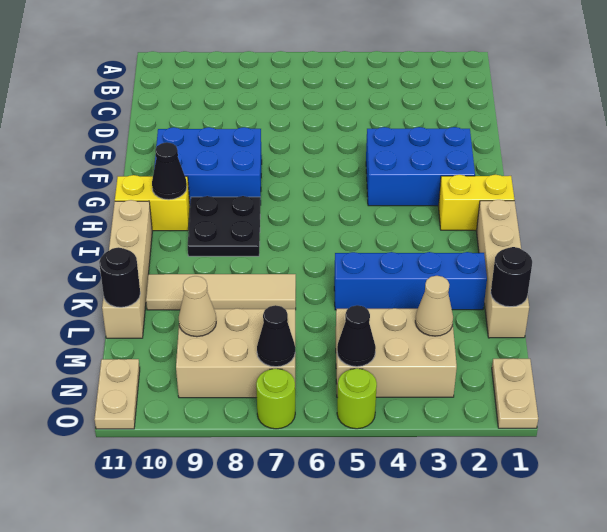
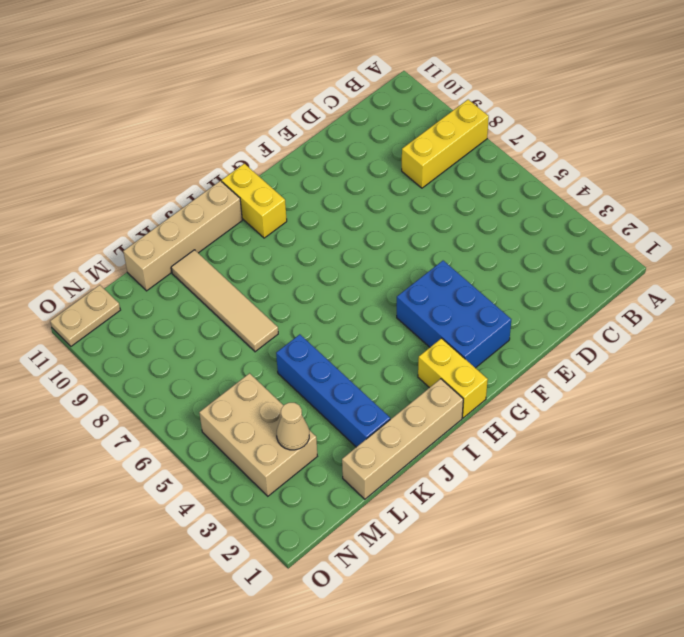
yellow 1x3 brick [402,100,489,188] -> none
none -> blue 2x3 brick [154,127,262,205]
none -> black 2x2 plate [188,196,260,256]
none -> tan 2x3 brick [176,308,295,398]

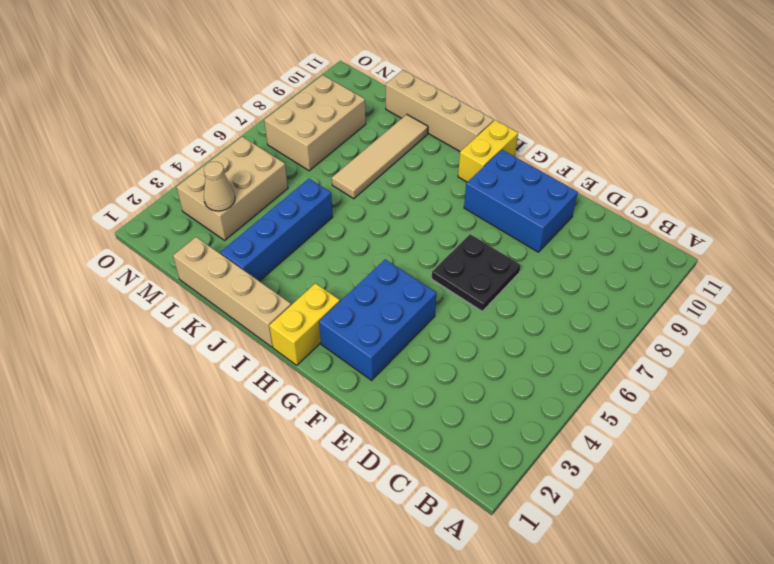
black 2x2 plate [432,234,521,311] -> black 2x2 plate moved to [188,196,260,256]
blue 2x3 brick [464,150,578,252] -> blue 2x3 brick turned to [154,127,262,205]
none -> tan 1x2 plate [492,358,538,428]
none -> tan 1x2 plate [95,359,140,429]
none -> lime 1x1 round brick [337,368,377,429]

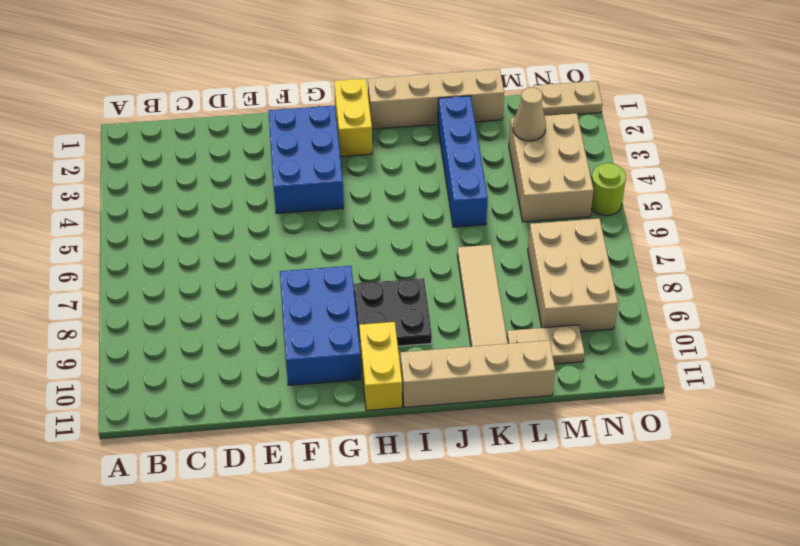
tan 1x2 plate [507,325,584,364] -> tan 1x2 plate moved to [95,359,140,429]
none -> lime 1x1 round brick [256,369,295,429]
none -> black 1x1 cone [152,142,187,200]
none -> black 1x1 round brick [491,247,532,307]

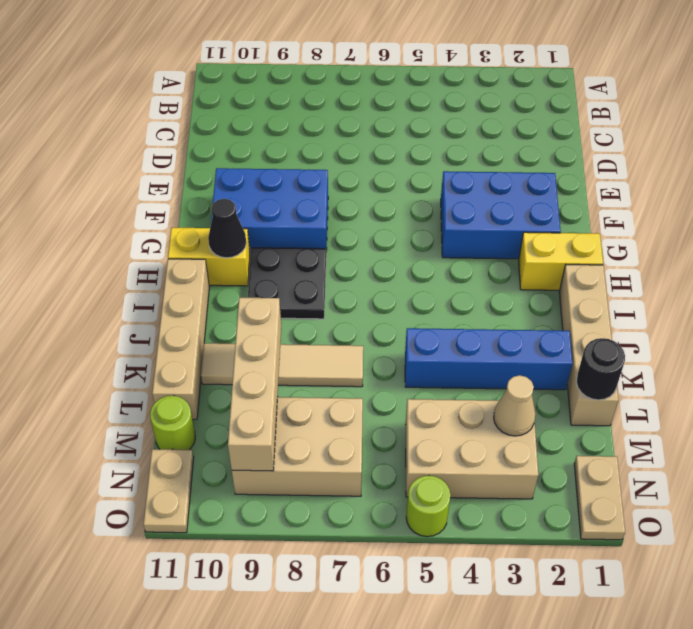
tan 1x4 brick [228,298,281,471] -> tan 1x1 cone [179,276,216,337]
lime 1x1 round brick [150,396,195,450] -> lime 1x1 round brick moved to [256,369,295,429]
none -> black 1x1 round brick [99,247,140,307]
none -> black 1x1 cone [337,305,376,367]
none -> black 1x1 cone [257,305,295,367]

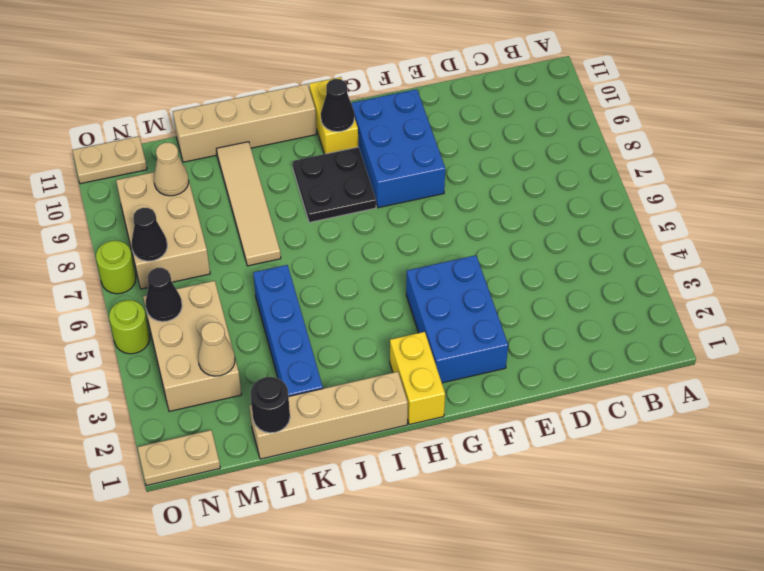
none -> black 1x1 round brick [99,247,140,307]

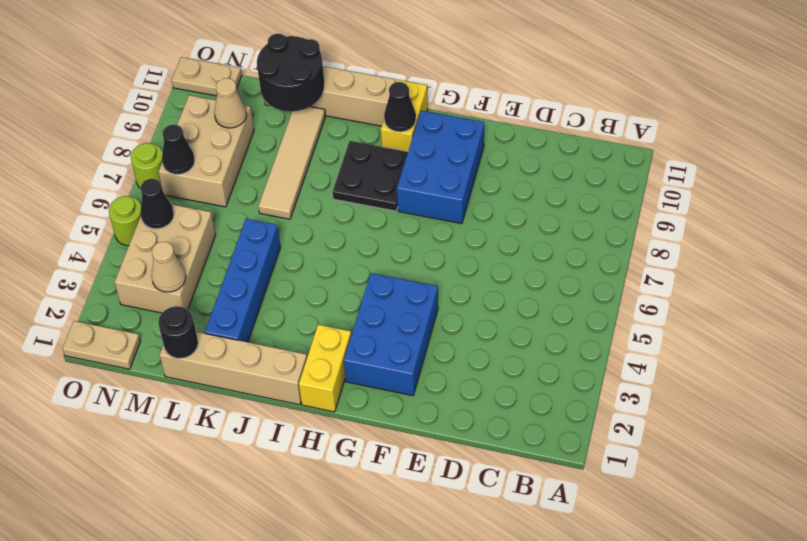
black 2x2 round brick [257,34,324,112] -> black 1x1 round brick [99,247,140,307]

